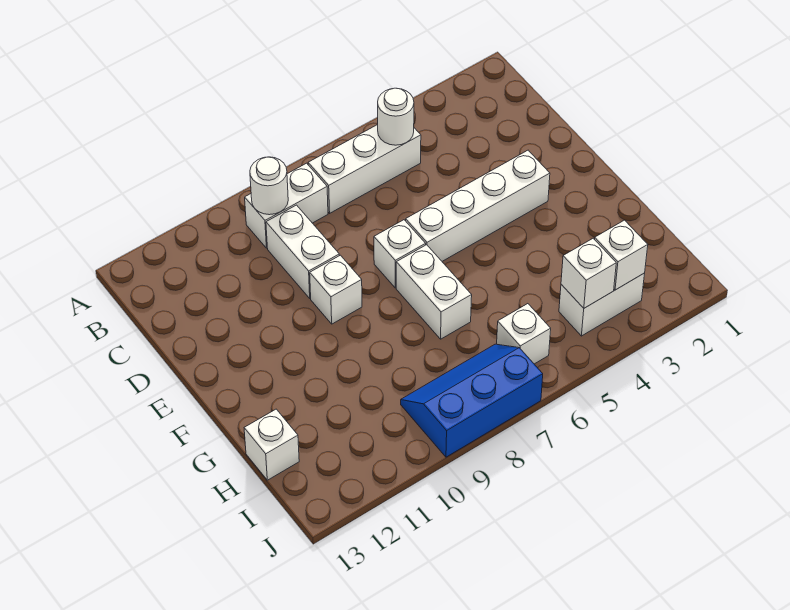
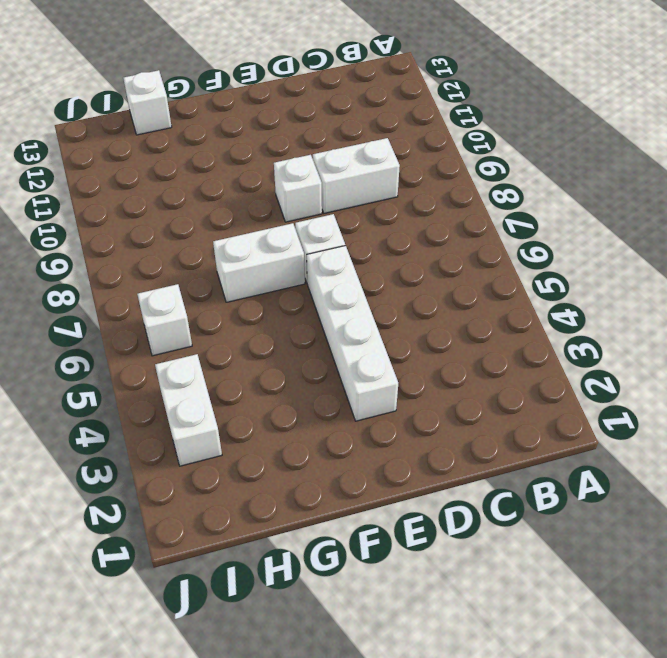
none -> white 1x3 brick [308,125,421,213]
none -> white 1x2 brick [245,163,328,248]
none -> blue 2x3 slope [401,344,543,457]

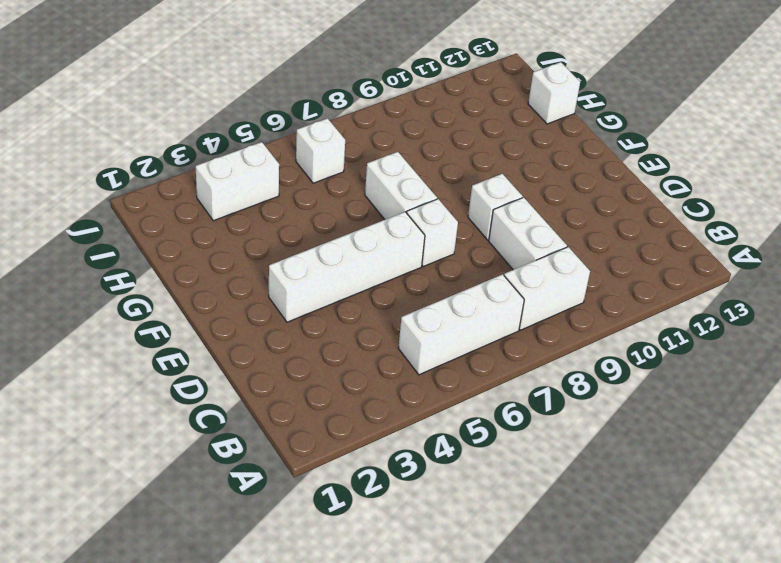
none -> blue 2x3 slope [401,344,543,457]
none -> white 1x1 round brick [378,88,414,145]
none -> white 1x1 round brick [250,157,288,215]

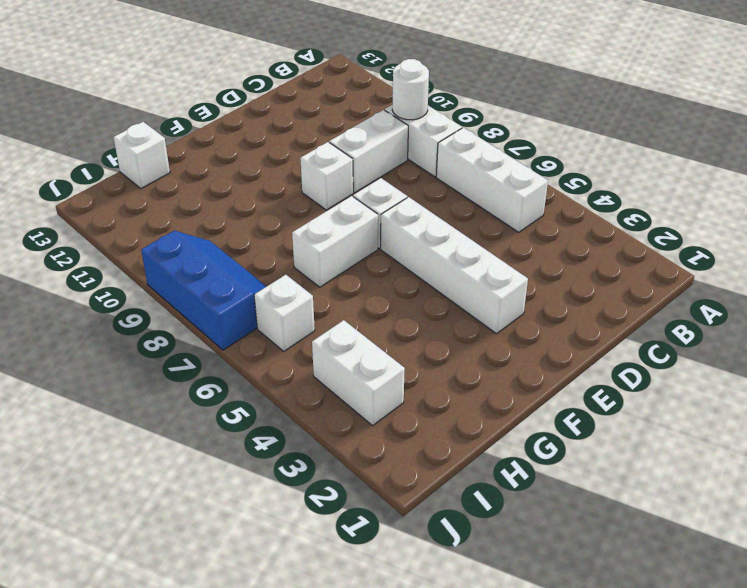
none -> white 1x1 round brick [378,88,414,145]
none -> white 1x1 brick [595,220,648,290]
none -> white 1x1 brick [561,238,616,308]

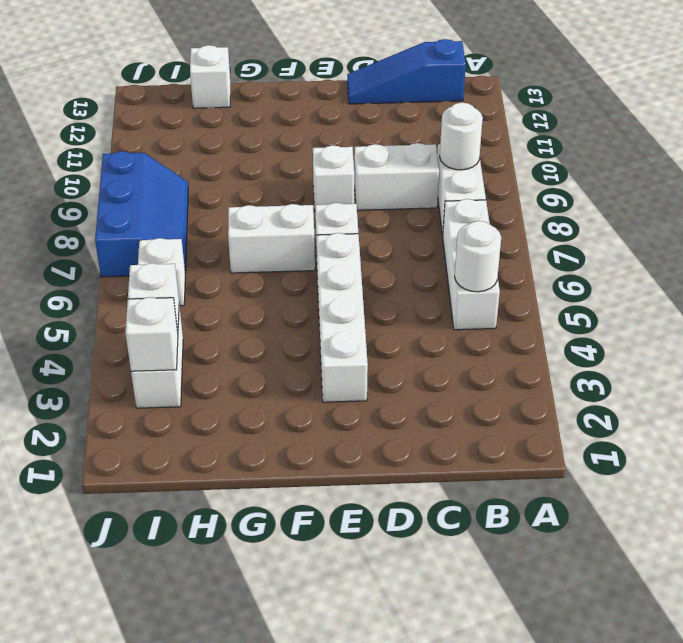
blue 1x3 slope [347,39,466,104] -> none

